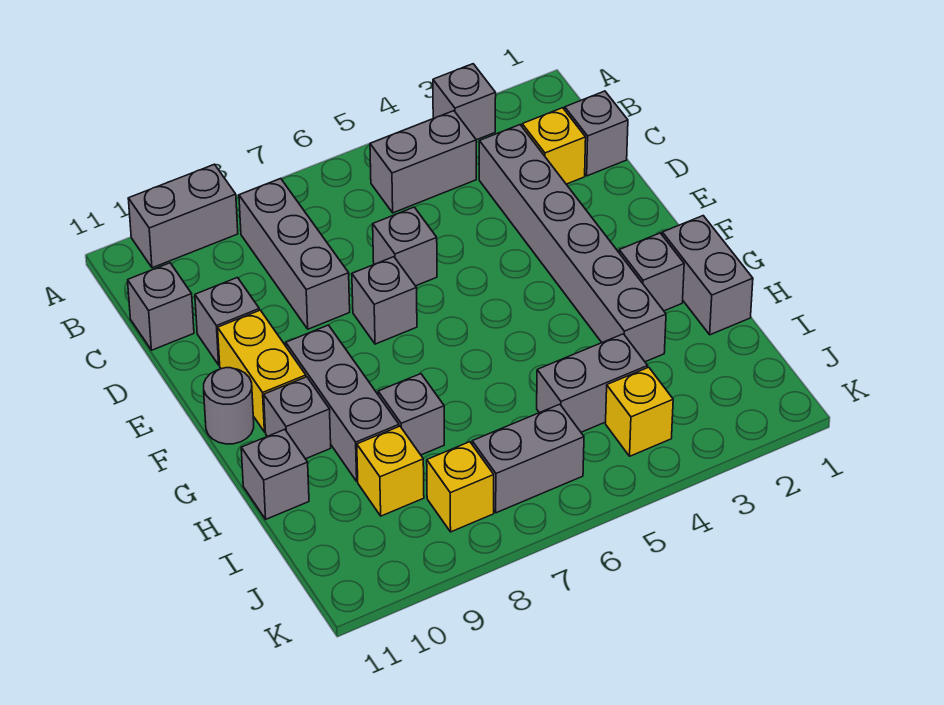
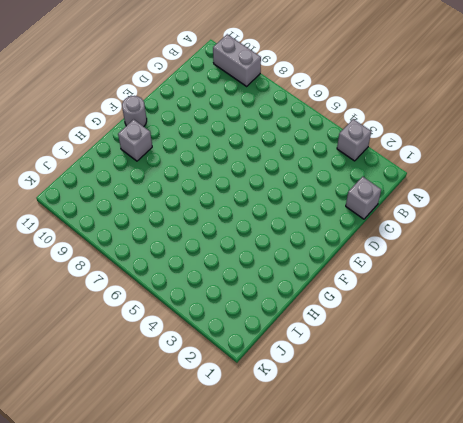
none -> grey 1x2 brick [370,111,476,213]
none -> grey 1x3 brick [239,178,350,329]
none -> yellow 1x1 brick [522,108,586,184]

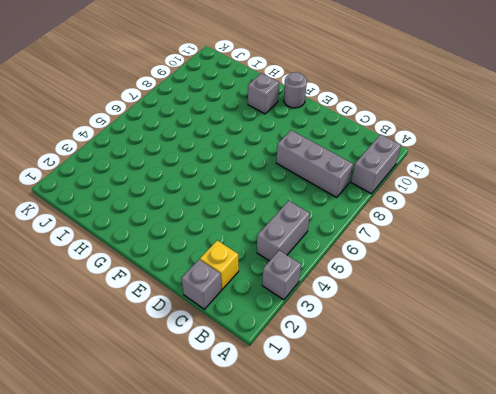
none -> grey 1x6 brick [479,125,666,362]
none -> grey 1x1 brick [128,263,194,350]
none -> grey 1x1 brick [373,207,437,286]

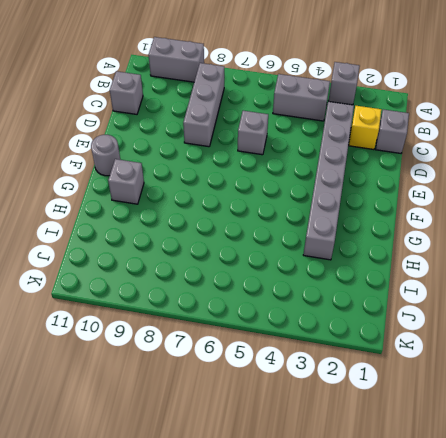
none -> grey 1x1 brick [195,278,259,365]
none -> grey 1x1 brick [352,257,417,344]
none -> yellow 1x2 brick [218,310,306,432]

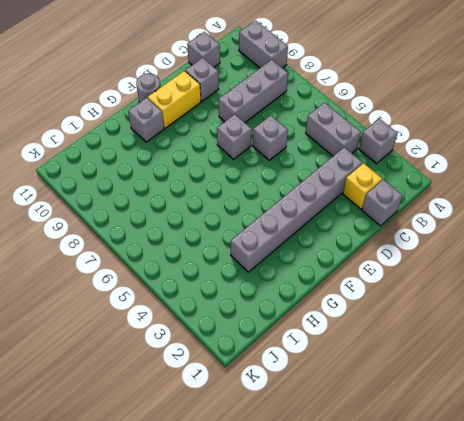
none -> grey 1x3 brick [286,325,399,481]
none -> grey 1x2 brick [662,216,753,335]
none -> grey 1x1 brick [619,233,684,311]

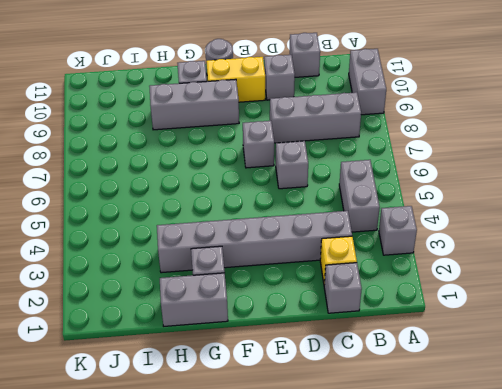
none -> grey 1x1 brick [378,374,444,455]
none -> grey 1x1 brick [241,429,309,519]
none -> grey 1x2 brick [537,334,648,432]

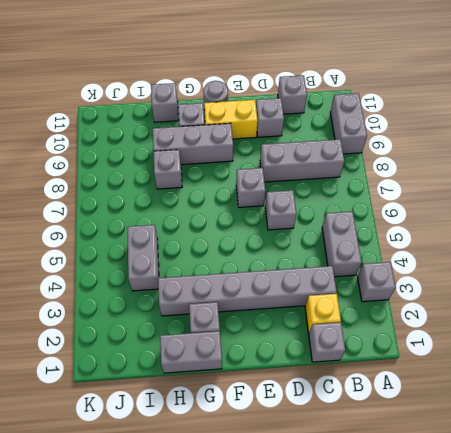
none -> yellow 1x1 brick [357,426,424,516]
none -> yellow 1x1 brick [606,367,673,456]
none -> grey 1x2 brick [472,404,584,513]

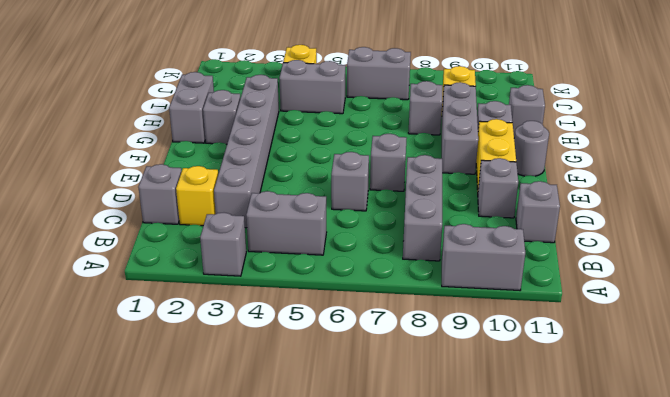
none -> yellow 1x1 brick [427,442,494,532]

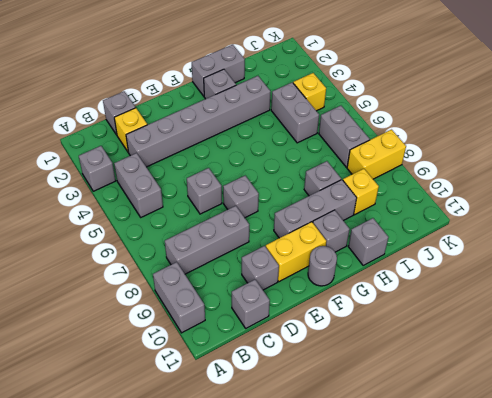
yellow 1x2 brick [347,130,406,179] -> yellow 1x1 brick [427,442,494,532]

